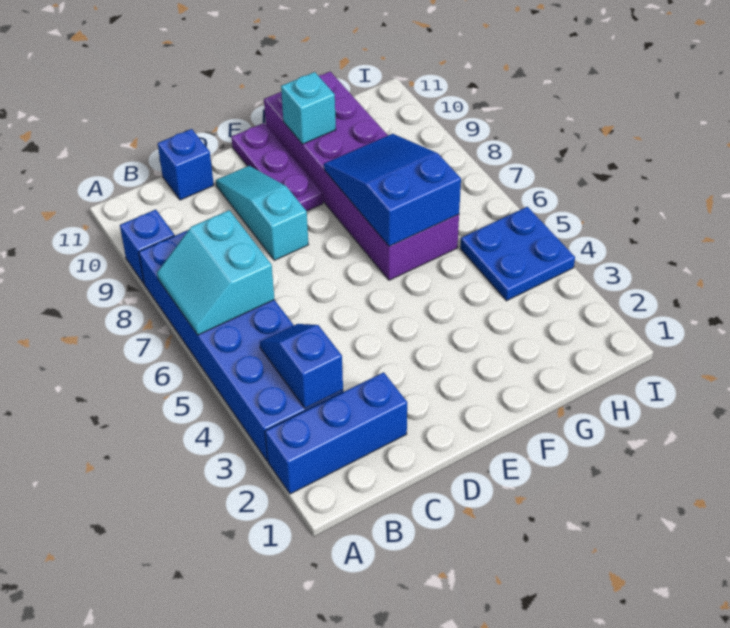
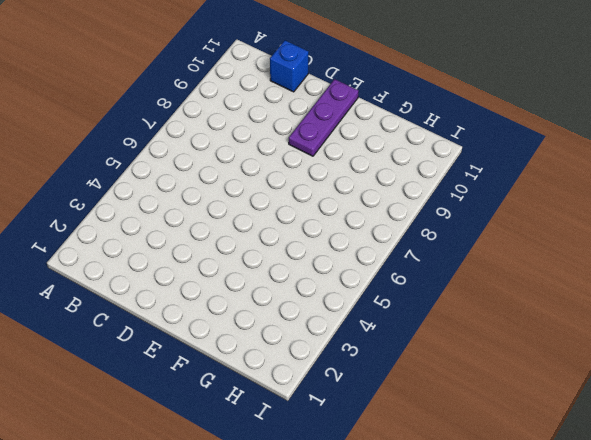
none -> blue 1x3 brick [265,372,407,494]
none -> blue 2x6 brick [139,230,343,461]
none -> blue 1x1 brick [120,210,174,284]

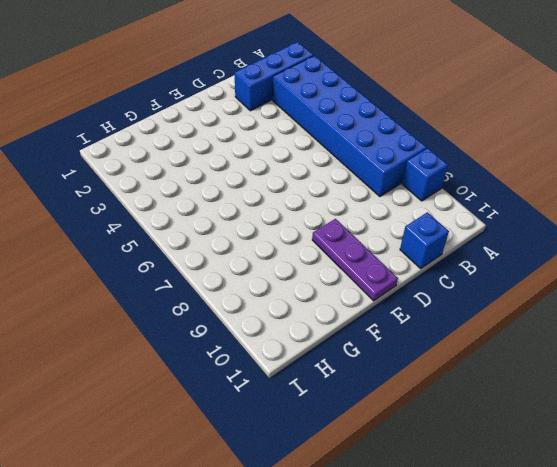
none -> cyan 1x3 slope [216,166,308,260]
none -> purple 2x6 brick [264,72,459,280]
none -> blue 2x2 plate [460,207,575,301]

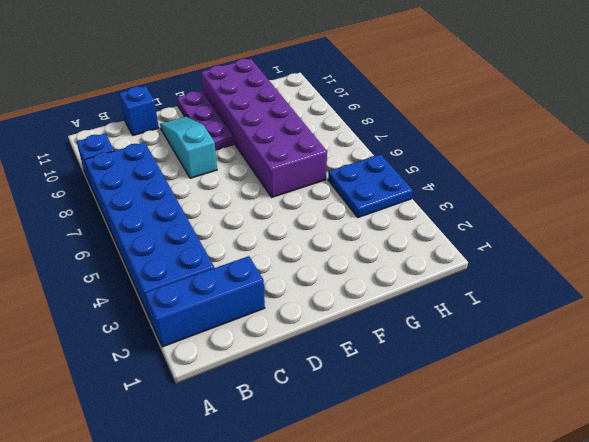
none -> cyan 2x2 slope [157,210,275,335]
none -> blue 1x2 slope [260,324,343,409]
none -> blue 2x3 slope [324,134,461,246]

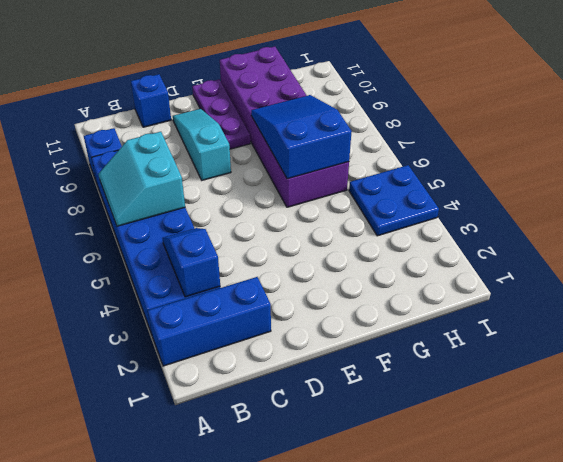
none -> cyan 1x1 brick [281,72,336,144]

